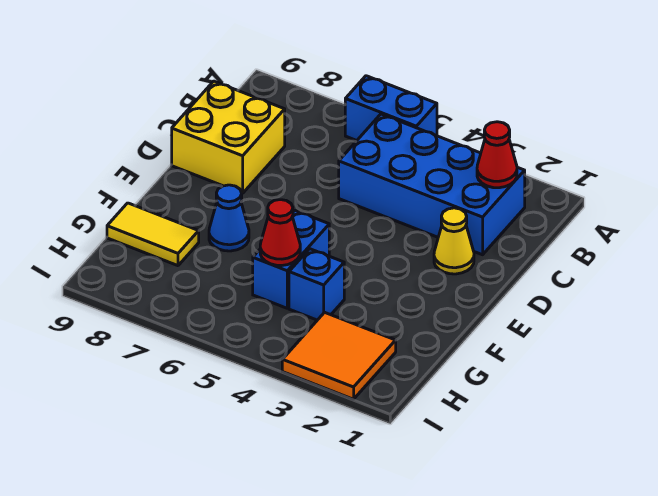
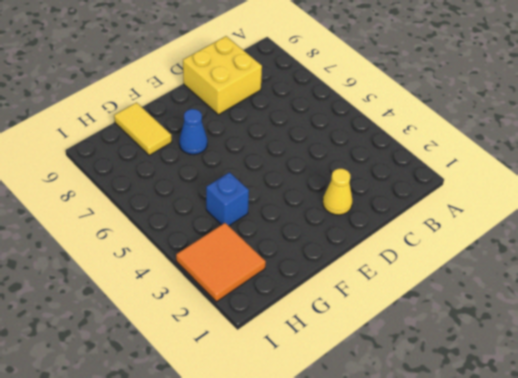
none -> blue 1x2 brick [345,76,437,141]
none -> blue 2x4 brick [339,114,525,255]

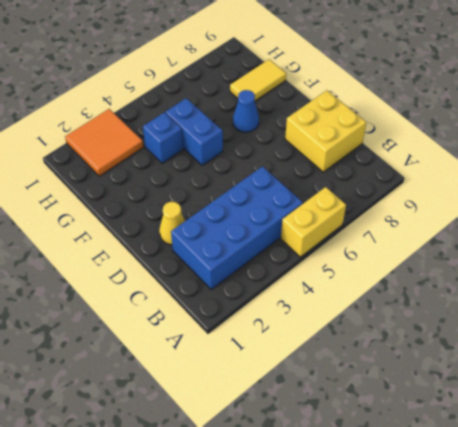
yellow 1x2 brick [281,187,346,257] -> blue 1x2 brick [345,76,437,141]
none -> red 1x1 cone [477,122,517,188]
none -> red 1x1 cone [260,200,300,266]

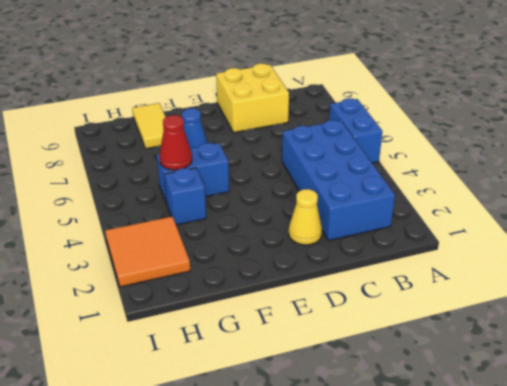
none -> red 1x1 cone [477,122,517,188]

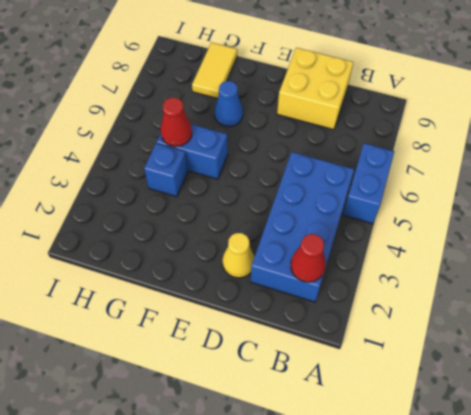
none -> orange 2x2 tile [282,312,396,399]

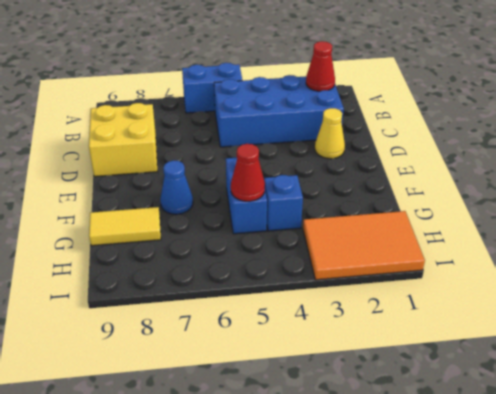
orange 2x3 tile [303,211,425,280] -> orange 2x2 tile [282,312,396,399]

